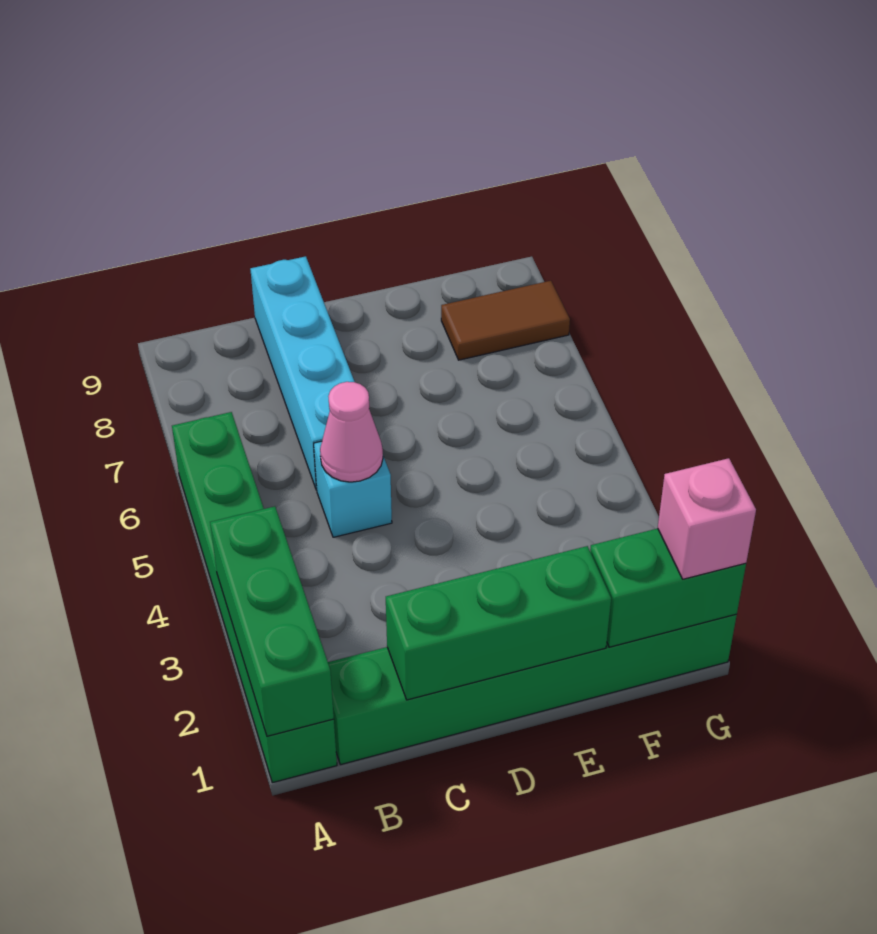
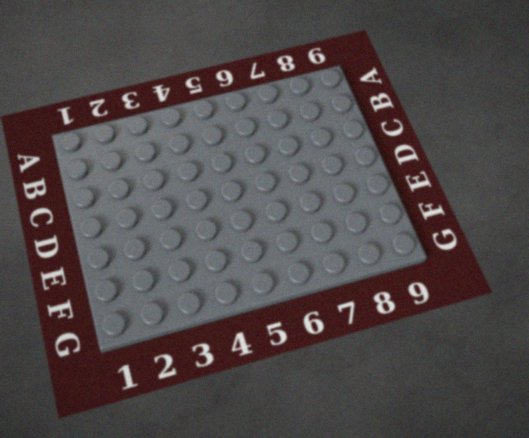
none -> green 1x6 brick [172,412,337,783]
none -> green 1x6 brick [328,614,737,765]

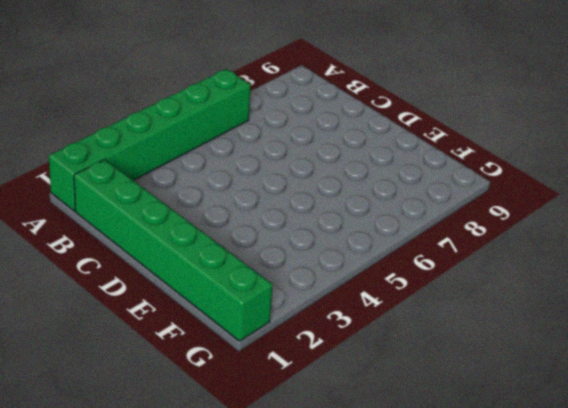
none -> cyan 1x1 brick [314,441,392,537]
none -> cyan 1x4 brick [250,256,355,490]

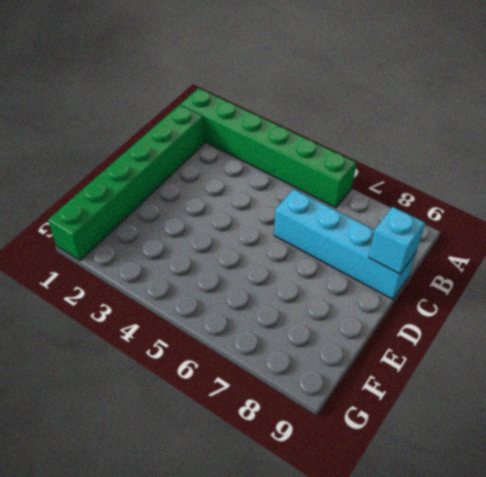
cyan 1x1 brick [369,207,425,274] -> cyan 1x1 brick moved to [314,441,392,537]
none -> brown 1x2 tile [441,281,570,360]
none -> green 1x3 brick [210,506,334,736]

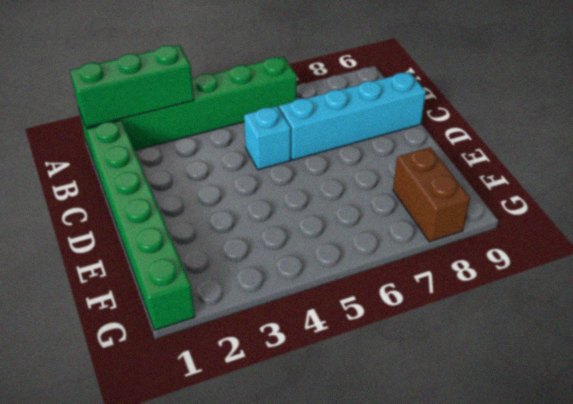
brown 1x2 brick [393,147,470,242] -> brown 1x2 tile [441,281,570,360]
none -> green 1x3 brick [386,546,611,700]
none -> pink 1x1 cone [320,382,383,482]

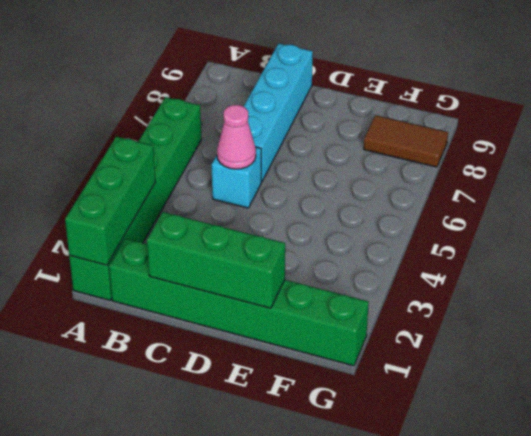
none -> green 1x2 brick [590,529,746,647]
none -> pink 1x1 brick [658,458,756,579]

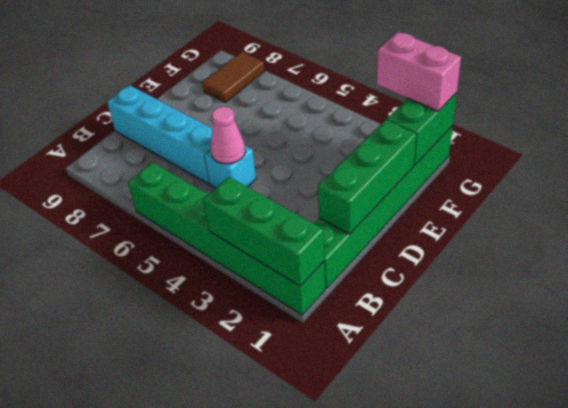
pink 1x2 brick [377,32,461,111] -> pink 1x1 brick [658,458,756,579]

